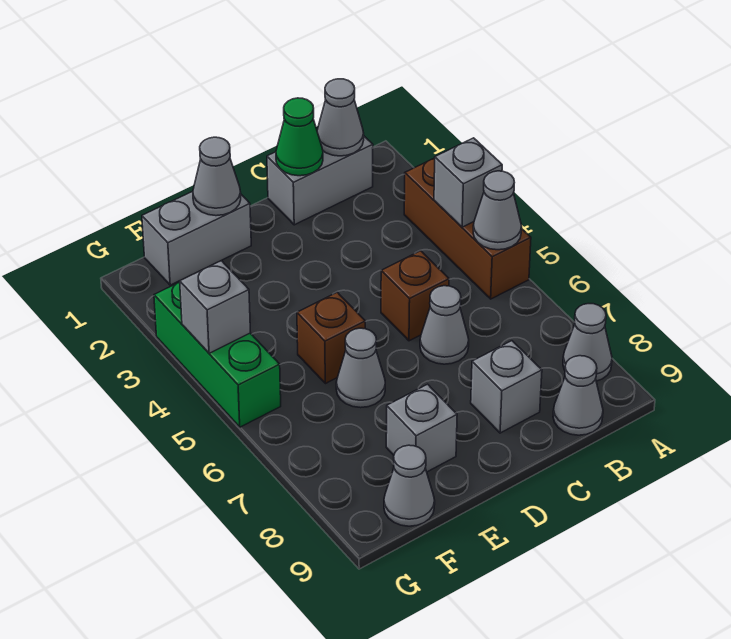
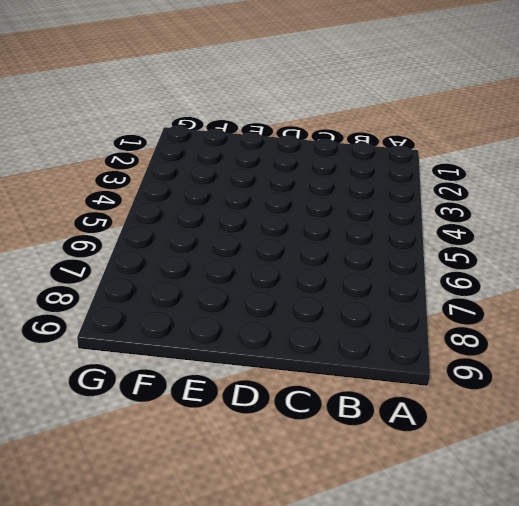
none -> brown 1x3 brick [404,158,531,299]
none -> grey 1x1 cone [563,304,612,381]
none -> grey 1x2 brick [267,136,373,225]

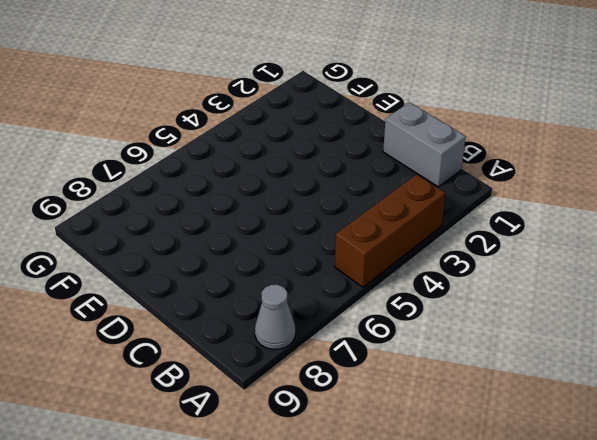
none -> grey 1x1 cone [553,356,603,435]
none -> brown 1x1 brick [381,251,449,341]
none -> grey 1x1 cone [420,286,469,364]

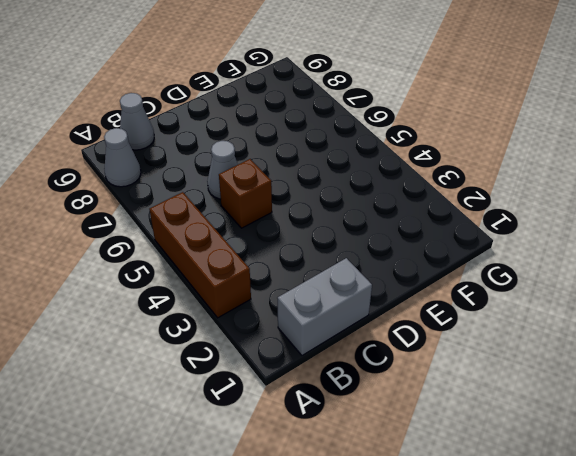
none -> grey 1x1 brick [471,341,542,433]
none -> grey 1x2 brick [142,192,251,285]
none -> brown 1x1 brick [297,292,365,384]

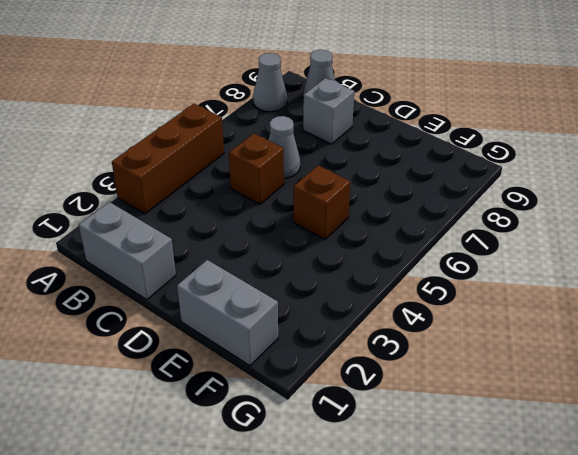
none -> grey 1x1 cone [336,328,385,408]
none -> grey 1x1 brick [386,384,457,472]
none -> grey 1x1 cone [384,445,435,526]

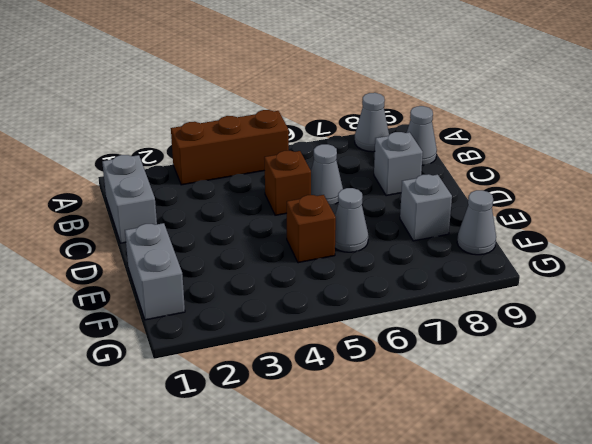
none -> green 1x3 brick [154,282,281,427]
none -> grey 1x1 brick [434,138,502,227]
none -> grey 1x1 cone [473,171,522,250]

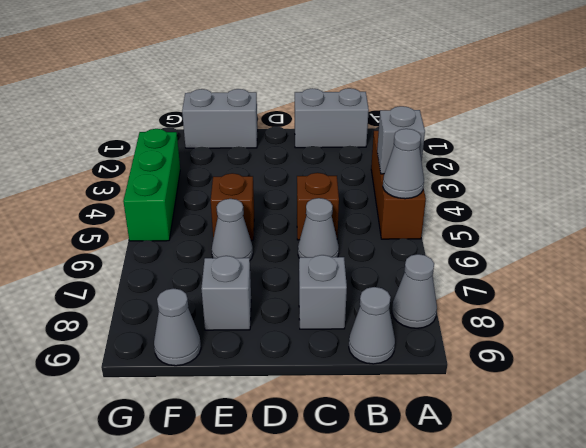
none -> grey 1x1 cone [317,79,364,156]
none -> green 1x1 cone [276,98,323,176]
none -> grey 1x1 cone [193,137,241,216]

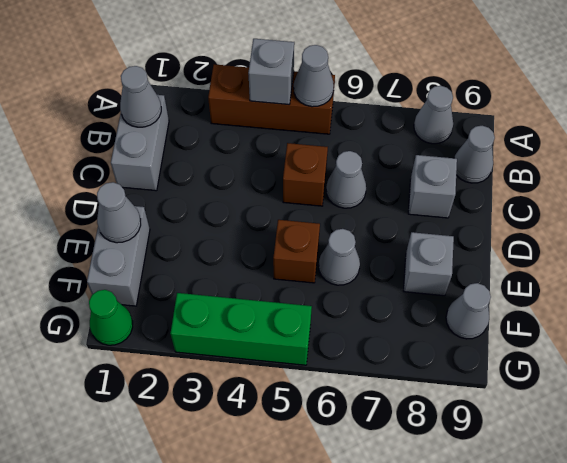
green 1x1 cone [89,290,133,345] -> green 1x1 cone moved to [276,98,323,176]
none -> grey 1x1 brick [180,261,251,353]

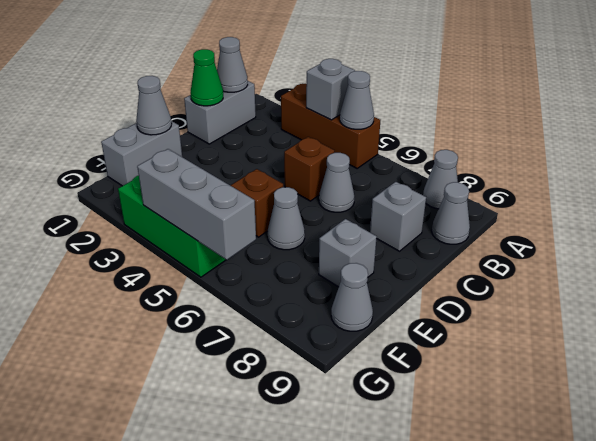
grey 1x3 brick [137,149,256,260] -> grey 1x1 brick [180,261,251,353]

